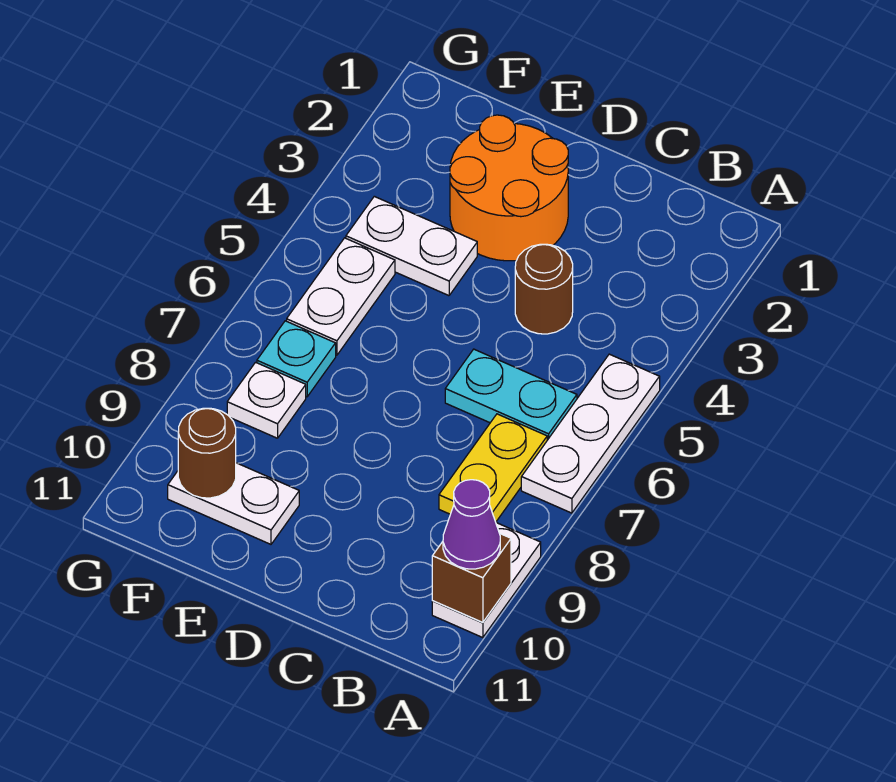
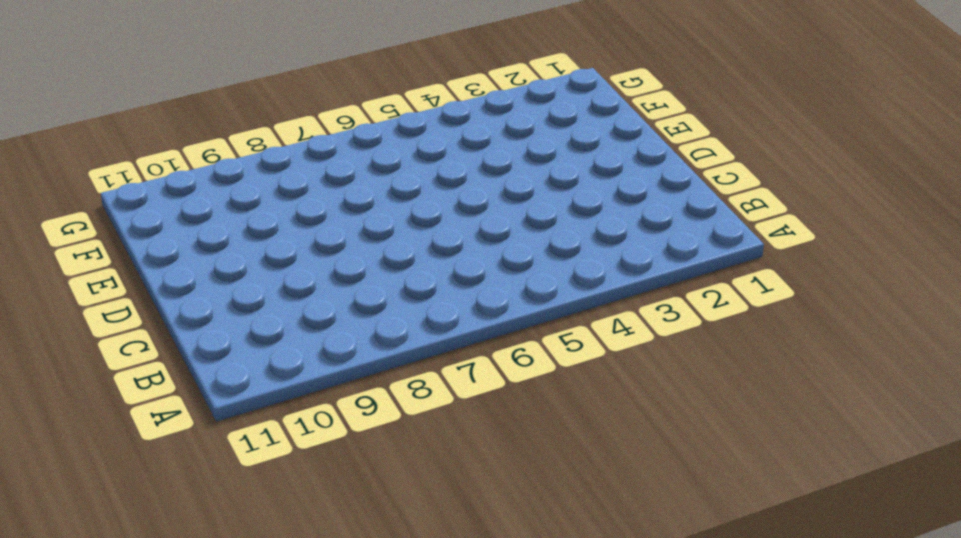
none -> white 1x3 plate [521,354,660,513]
none -> white 1x2 plate [432,523,541,638]
none -> cyan 1x2 plate [445,349,577,440]

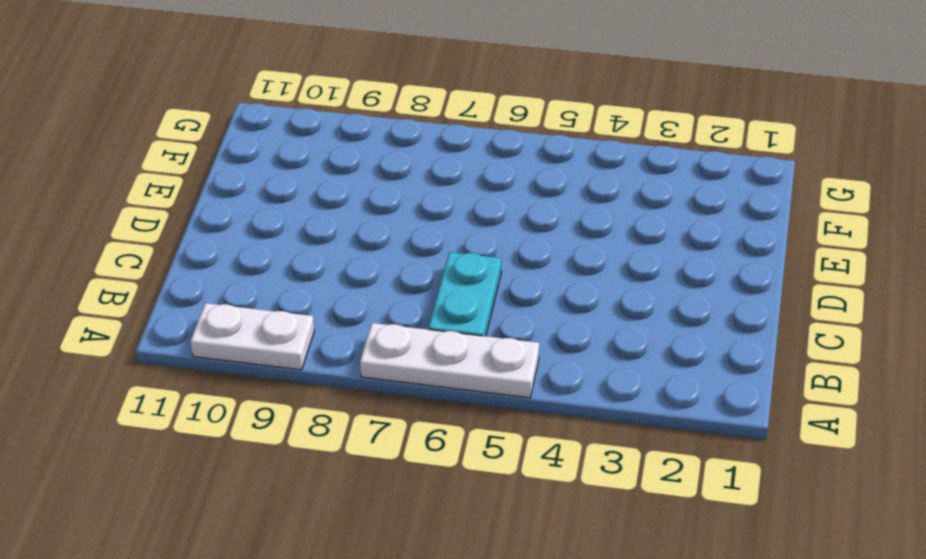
none -> yellow 1x2 plate [439,414,547,522]
none -> brown 1x1 round brick [515,244,573,334]
none -> orange 2x2 round brick [450,115,568,261]

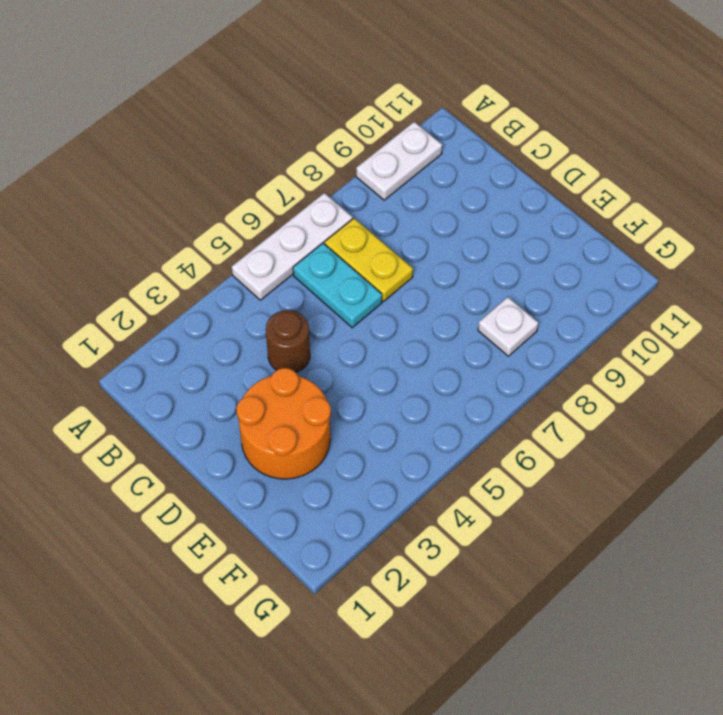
yellow 1x2 plate [325,218,413,302] -> yellow 1x2 plate turned to [439,414,547,522]
none -> white 1x2 plate [346,196,477,296]
none -> white 1x2 plate [168,463,299,544]
none -> white 1x2 plate [287,238,395,355]

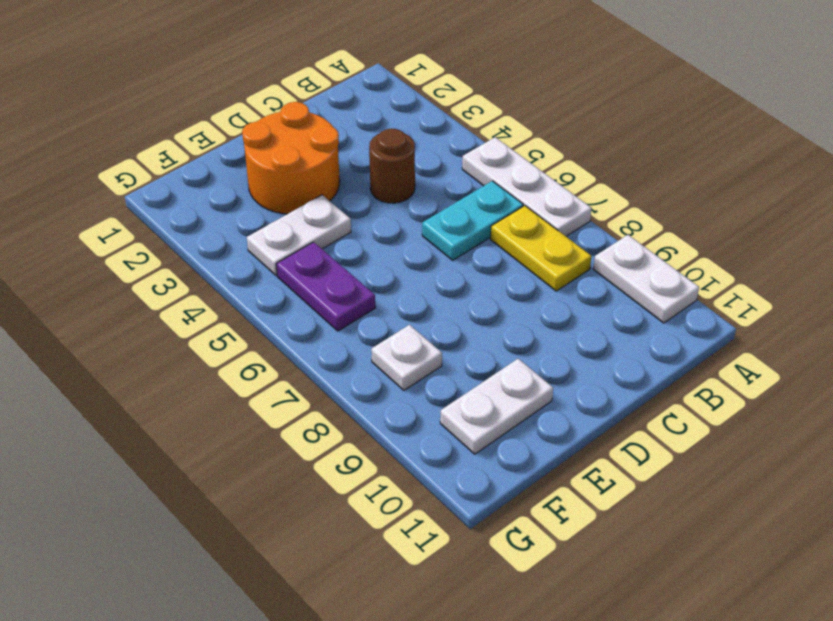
purple 1x2 plate [276,242,375,331] -> white 1x2 plate [287,238,395,355]
none -> cyan 1x1 plate [257,321,336,397]
none -> brown 1x1 brick [432,534,511,622]
none -> brown 1x1 round brick [178,408,236,498]

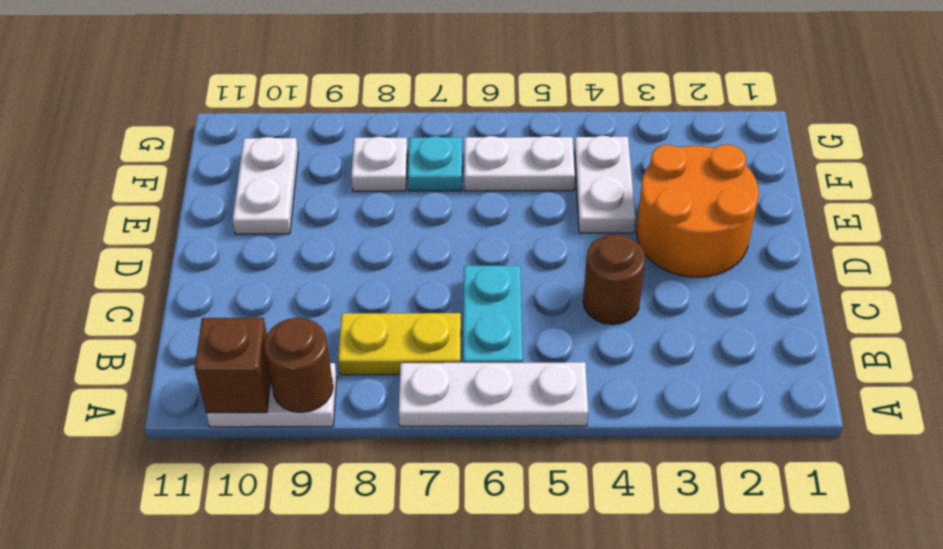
brown 1x1 round brick [264,318,333,413] -> brown 1x1 round brick moved to [178,408,236,498]
none -> purple 1x1 cone [443,480,500,569]

